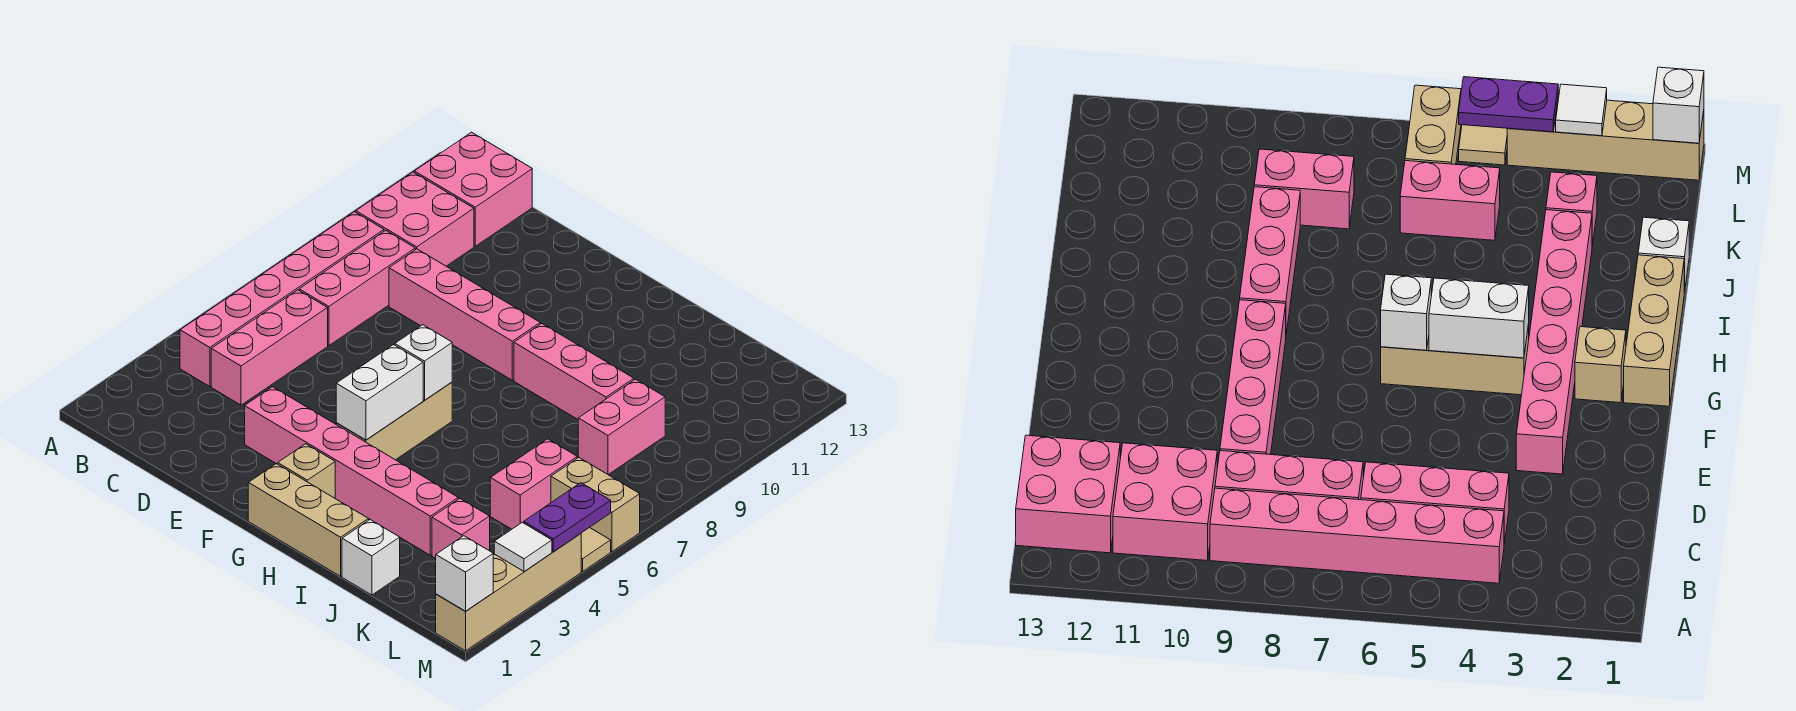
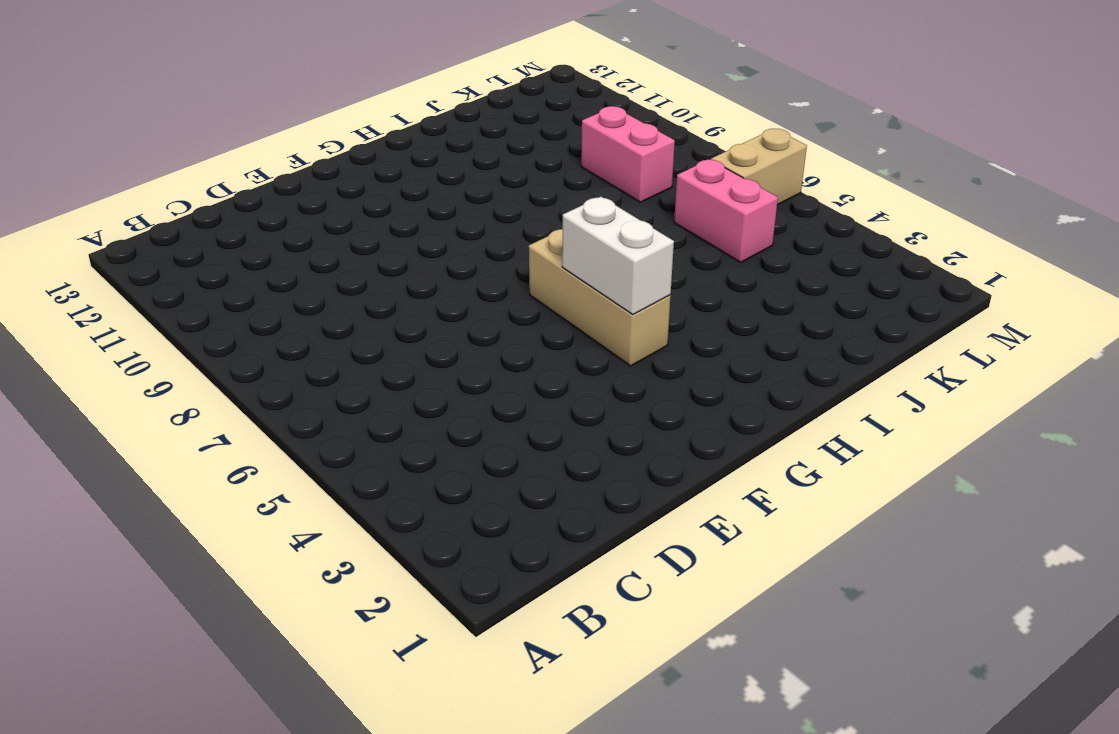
none -> pink 1x6 brick [180,212,384,387]
none -> pink 2x2 brick [356,172,474,266]
none -> pink 2x2 brick [414,132,532,246]

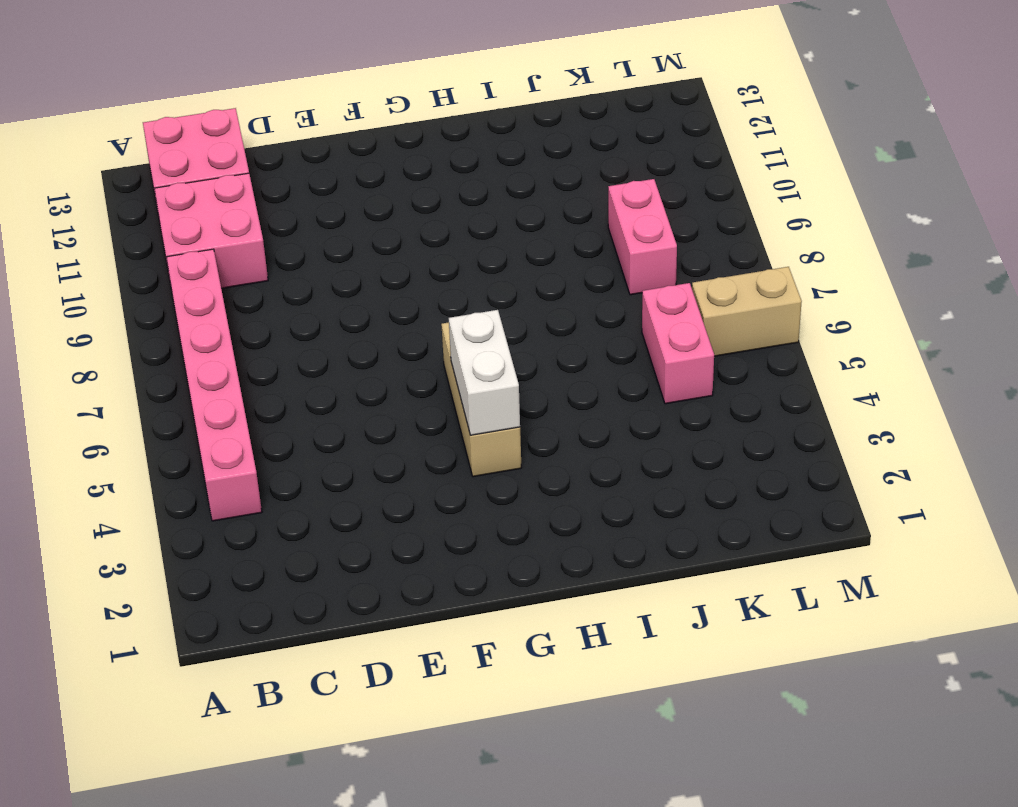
none -> pink 1x3 brick [211,290,328,405]
none -> pink 1x3 brick [299,230,415,346]
none -> pink 1x4 brick [389,249,540,380]

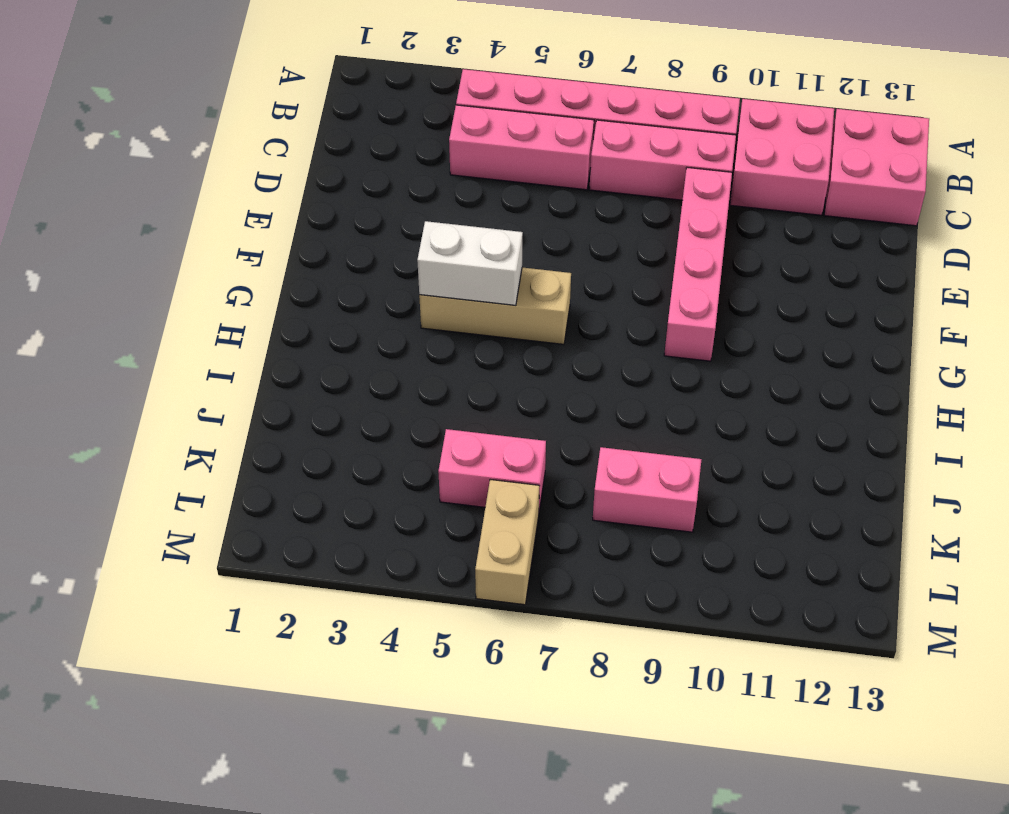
none -> pink 1x6 brick [245,387,458,555]
none -> tan 1x3 brick [248,464,369,576]
none -> tan 1x1 brick [278,444,335,498]

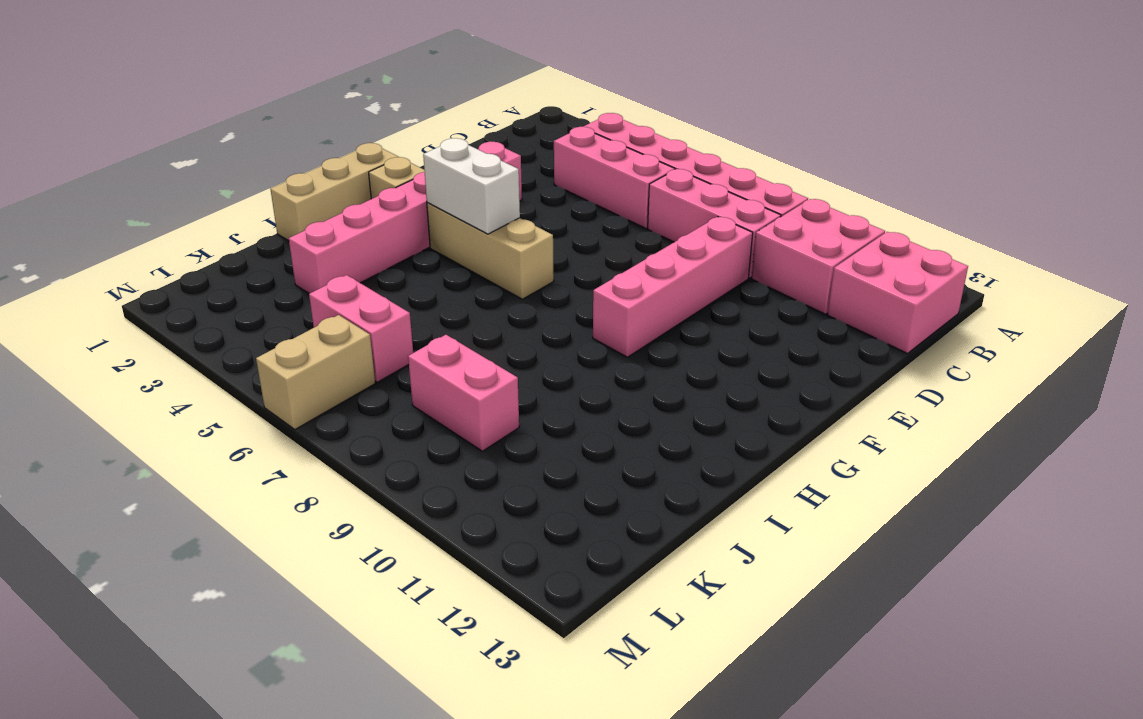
none -> pink 1x3 brick [514,324,634,419]
none -> white 1x1 brick [342,520,400,595]
none -> pink 1x1 brick [432,498,490,559]

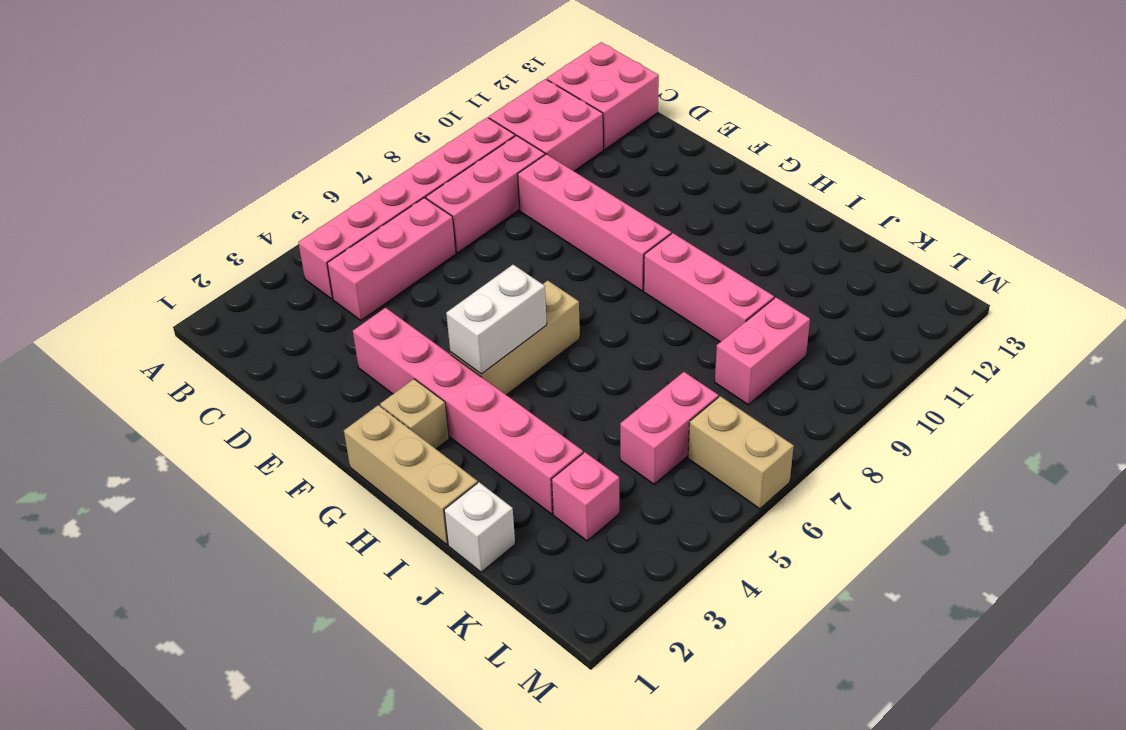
none -> tan 1x4 brick [436,533,581,651]
none -> tan 1x1 tile [581,527,611,571]
none -> white 1x1 brick [395,325,452,400]

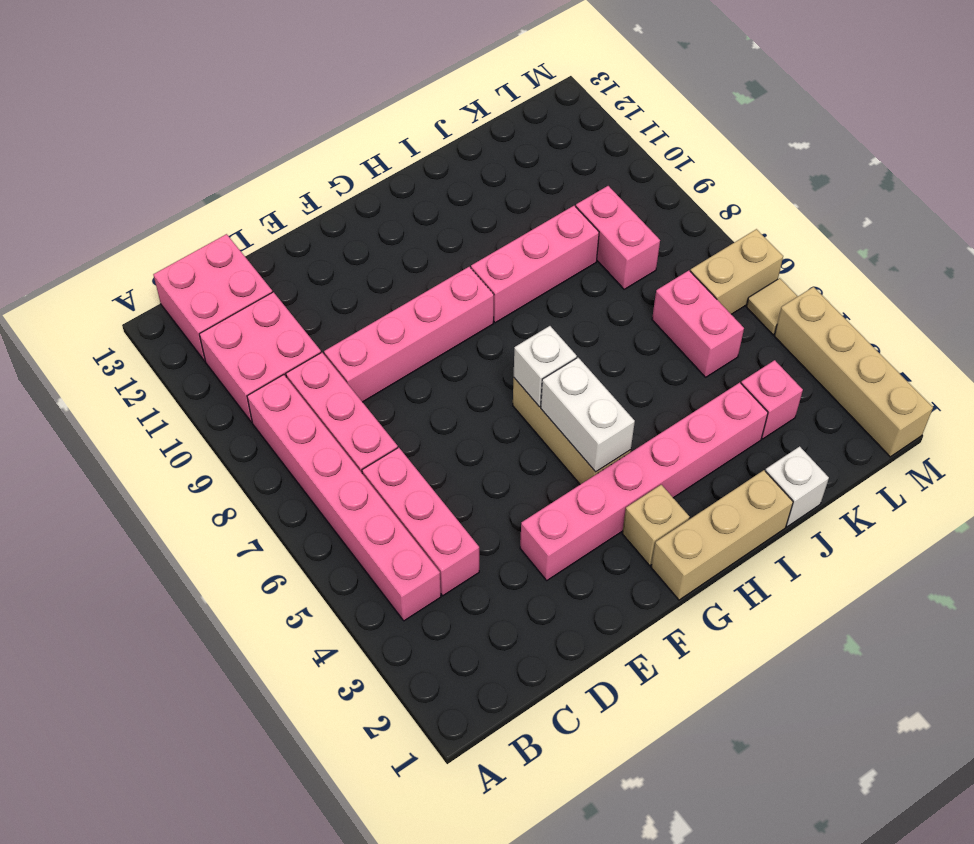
none -> white 1x1 brick [436,536,493,611]
none -> white 1x1 tile [494,522,552,571]
none -> purple 1x2 plate [524,483,611,552]

